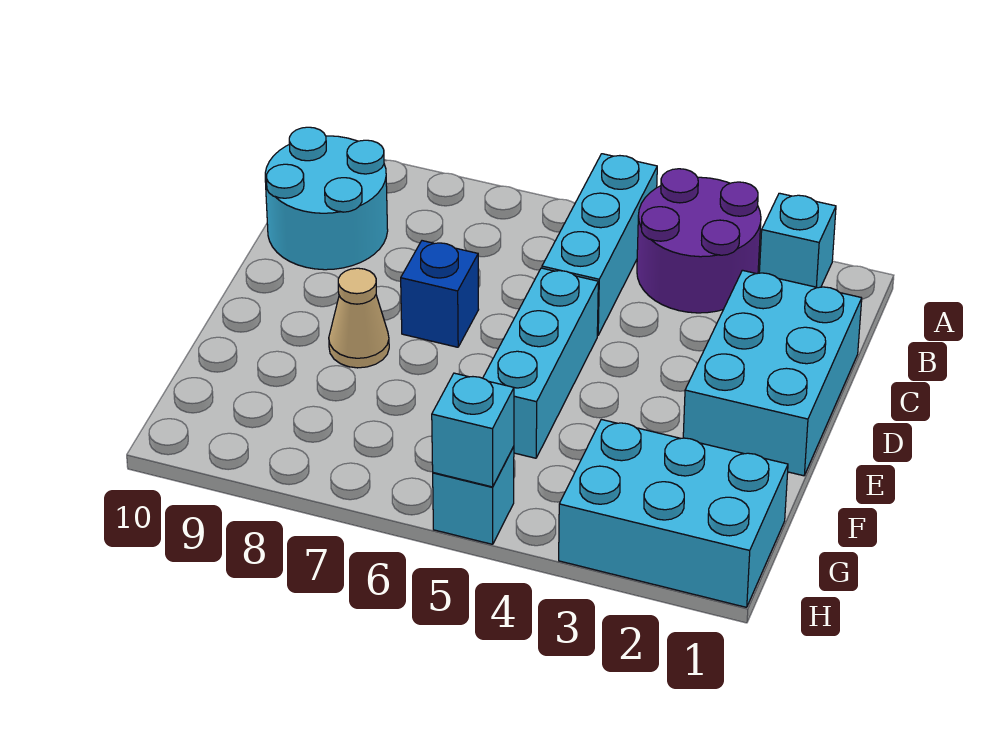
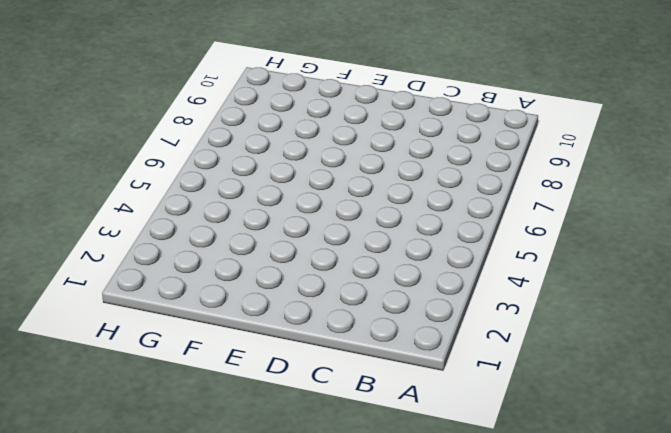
none -> cyan 1x1 brick [759,193,836,288]
none -> purple 2x2 round brick [637,169,761,313]

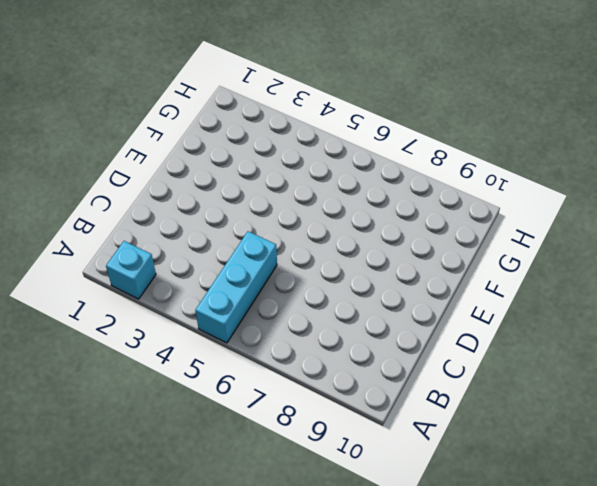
none -> purple 2x2 round brick [637,169,761,313]
none -> cyan 2x2 round brick [265,127,388,270]

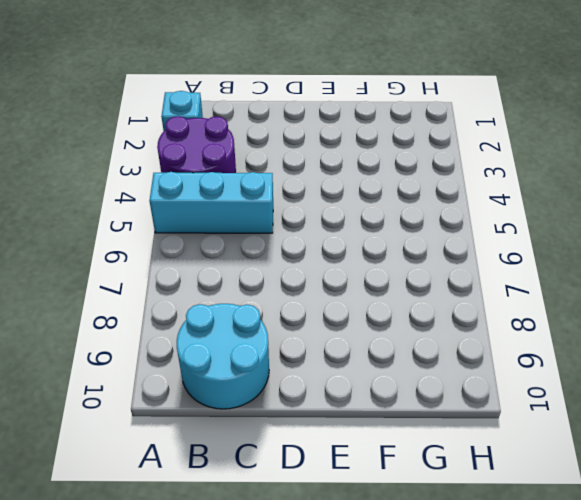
none -> cyan 2x3 brick [683,270,862,476]
none -> cyan 1x3 brick [483,268,598,458]

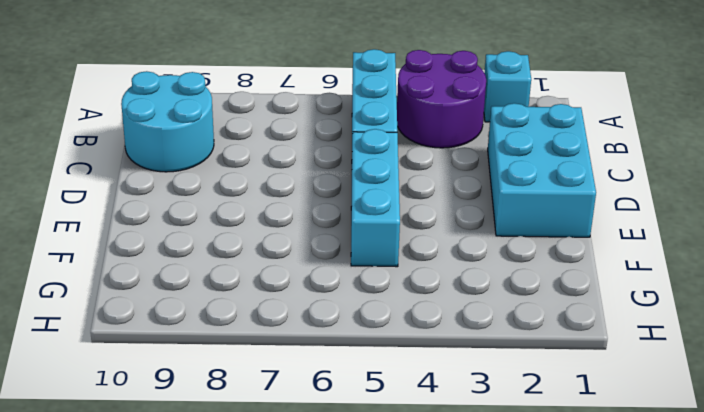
none -> blue 1x1 brick [401,241,479,347]
none -> tan 1x1 cone [329,268,389,368]

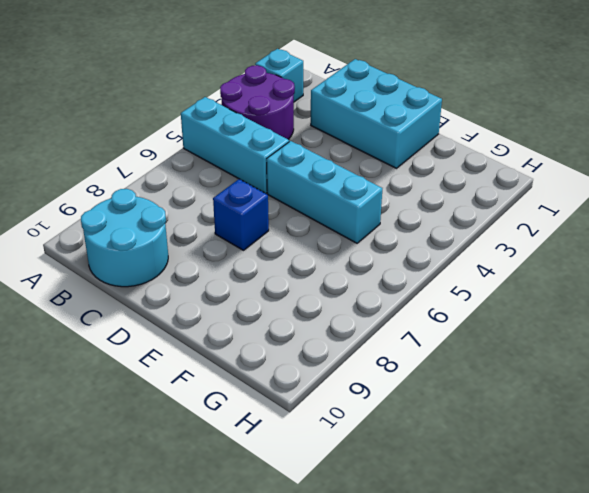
none -> tan 1x1 cone [329,268,389,368]
none -> cyan 2x3 brick [559,419,788,607]

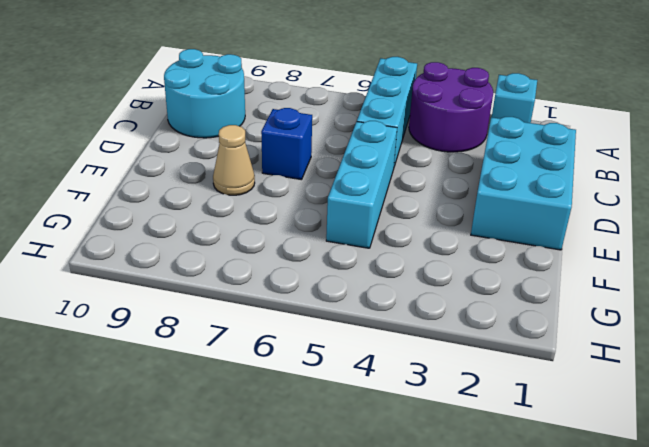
none -> cyan 2x3 brick [559,419,788,607]
none -> cyan 1x1 brick [433,447,514,544]

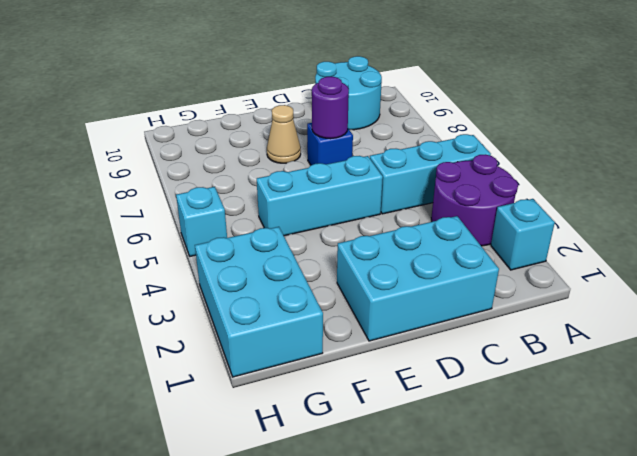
purple 1x1 round brick [312,77,349,139] -> none
none -> cyan 1x1 brick [432,373,514,487]

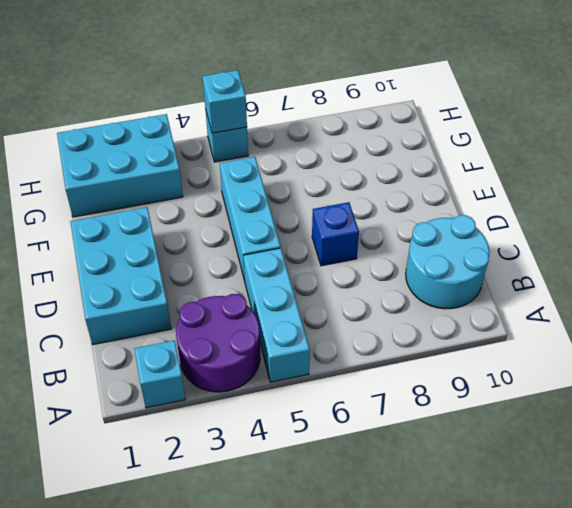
none -> tan 1x1 cone [329,268,389,368]

